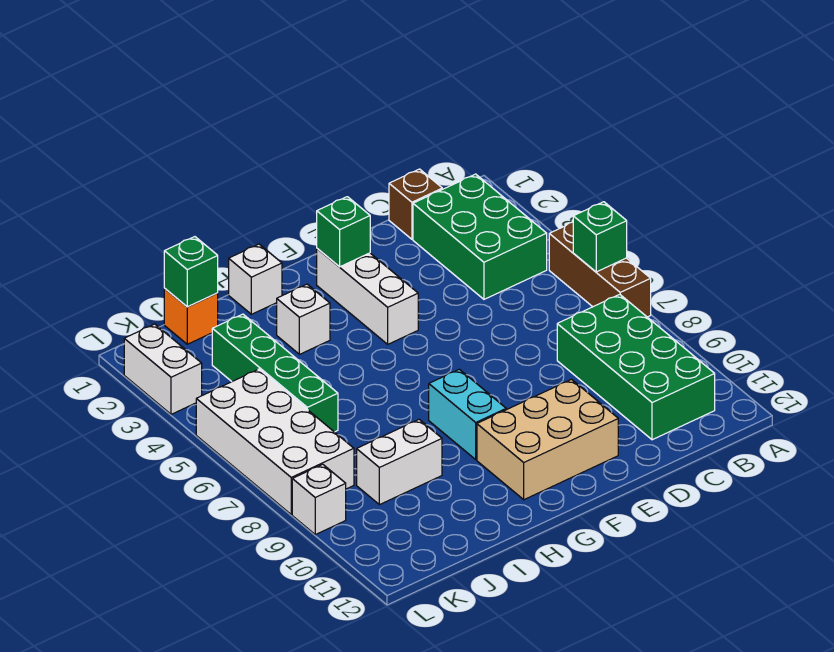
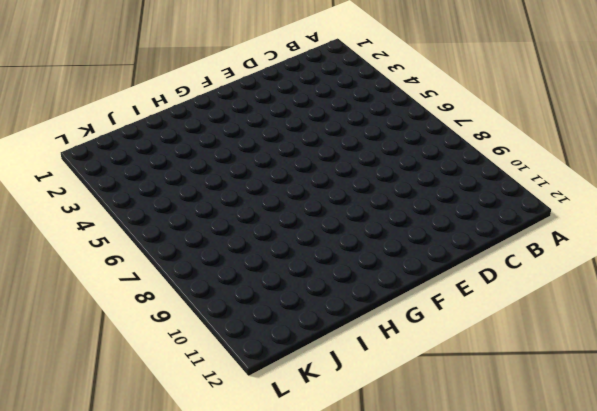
none -> brown 1x3 brick [549,222,651,317]
none -> green 2x3 brick [413,174,547,299]
none -> green 2x4 brick [557,294,715,440]

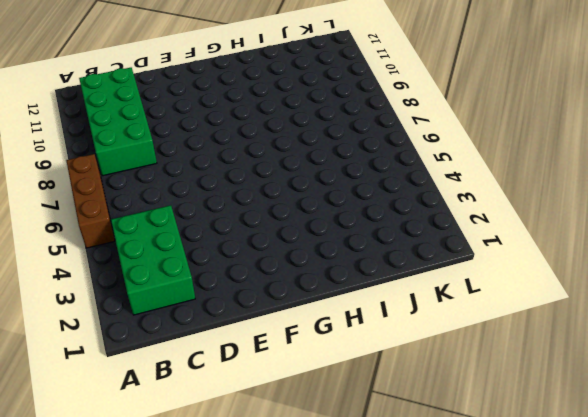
none -> brown 1x1 brick [389,169,442,239]
none -> tan 2x3 brick [477,380,618,500]
none -> white 1x3 brick [317,249,418,344]

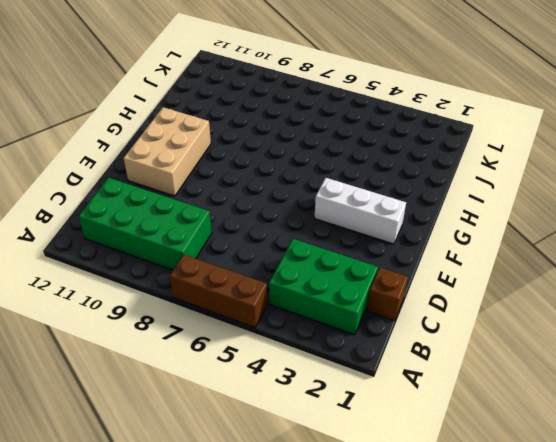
none -> cyan 1x2 brick [429,369,506,459]
none -> white 1x1 brick [229,244,282,314]
none -> white 1x1 brick [277,284,330,354]

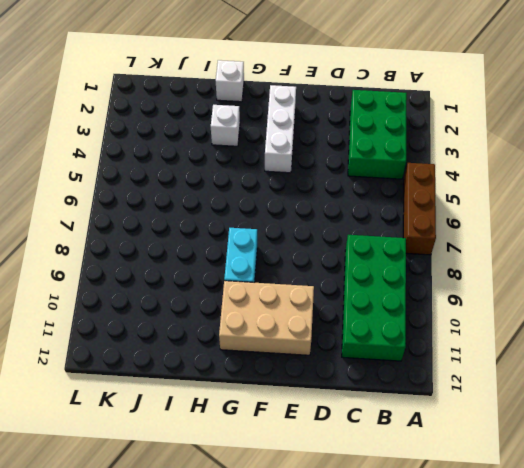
none -> brown 1x1 brick [389,169,442,239]
none -> white 1x2 brick [357,420,442,505]
none -> orange 1x1 brick [164,289,218,344]

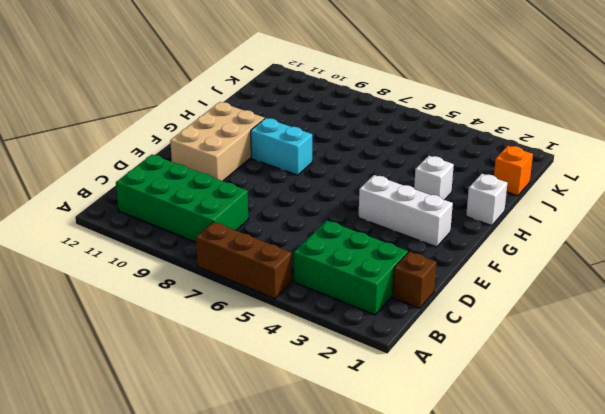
none -> white 1x2 brick [357,420,442,505]
none -> green 1x4 brick [212,314,338,432]
none -> white 2x4 brick [196,369,354,514]

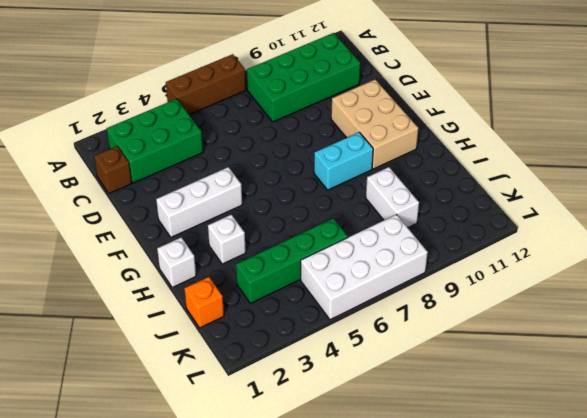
none -> white 1x2 brick [124,324,202,414]
none -> white 1x1 brick [292,464,346,535]
none -> green 1x1 brick [573,202,627,272]

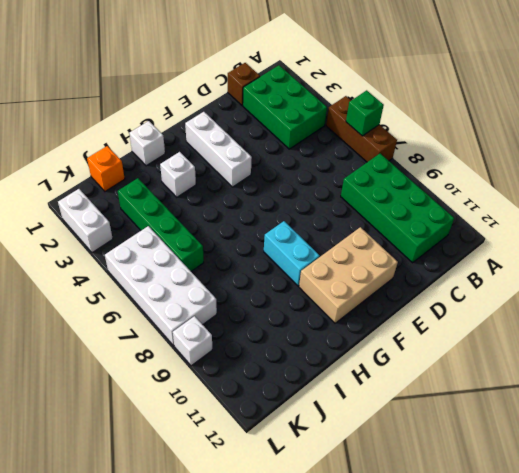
none -> white 1x2 brick [357,420,442,505]
none -> green 1x1 brick [317,197,370,267]
none -> green 1x1 brick [164,237,218,307]

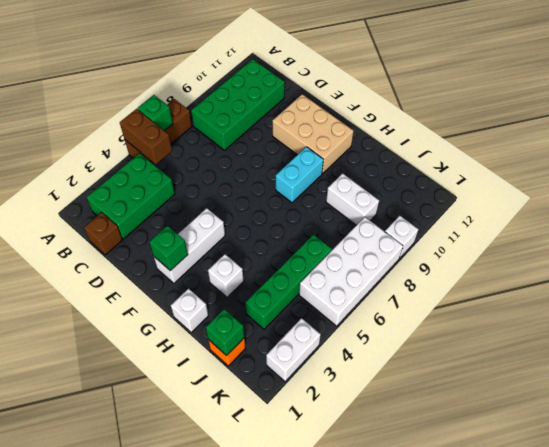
brown 1x2 brick [120,109,172,164] -> none

